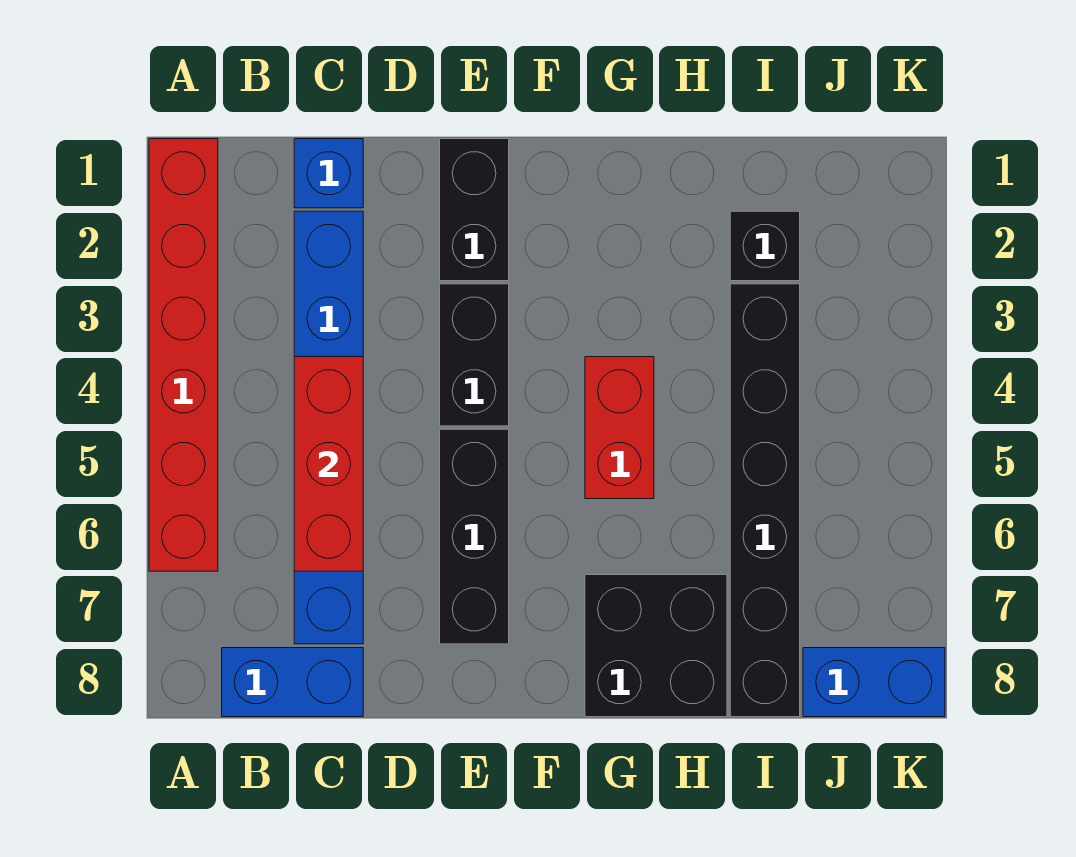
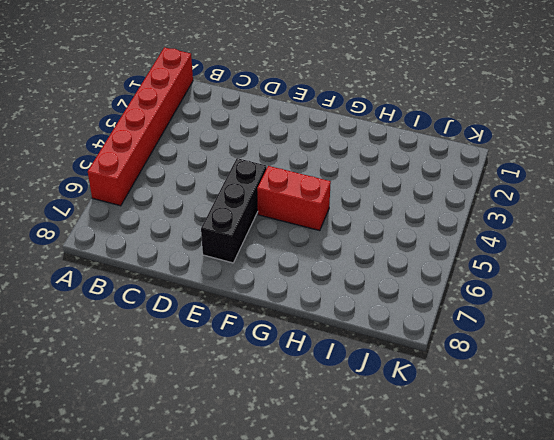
red 1x2 brick [257,166,331,231] -> red 1x2 brick turned to [585,357,654,499]
none -> blue 1x2 brick [222,648,363,717]
none -> blue 1x1 brick [294,139,363,208]
none -> blue 1x6 brick [294,211,363,644]

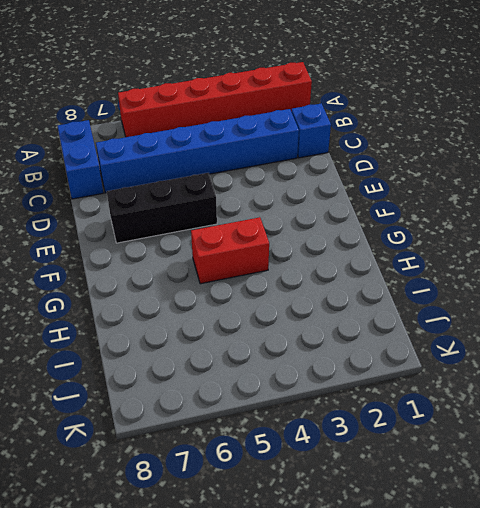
none -> black 1x2 brick [440,139,509,281]
none -> black 1x2 brick [440,284,509,426]
none -> black 2x2 brick [585,575,727,717]

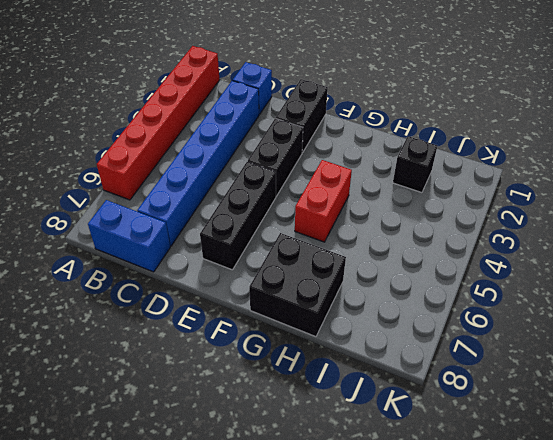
none -> black 1x6 brick [730,284,800,717]
none -> blue 1x2 brick [803,648,945,717]
none -> red 1x3 brick [294,357,363,571]

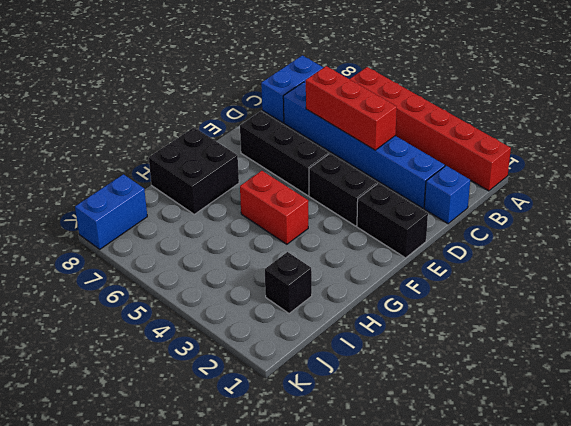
none -> black 1x6 brick [730,284,800,717]

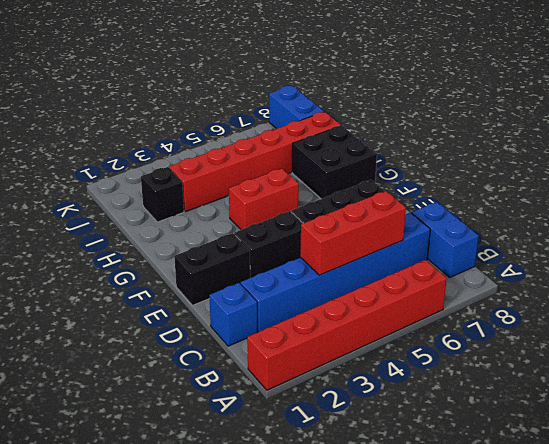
red 1x6 brick [169,112,341,212] -> black 1x6 brick [730,284,800,717]

